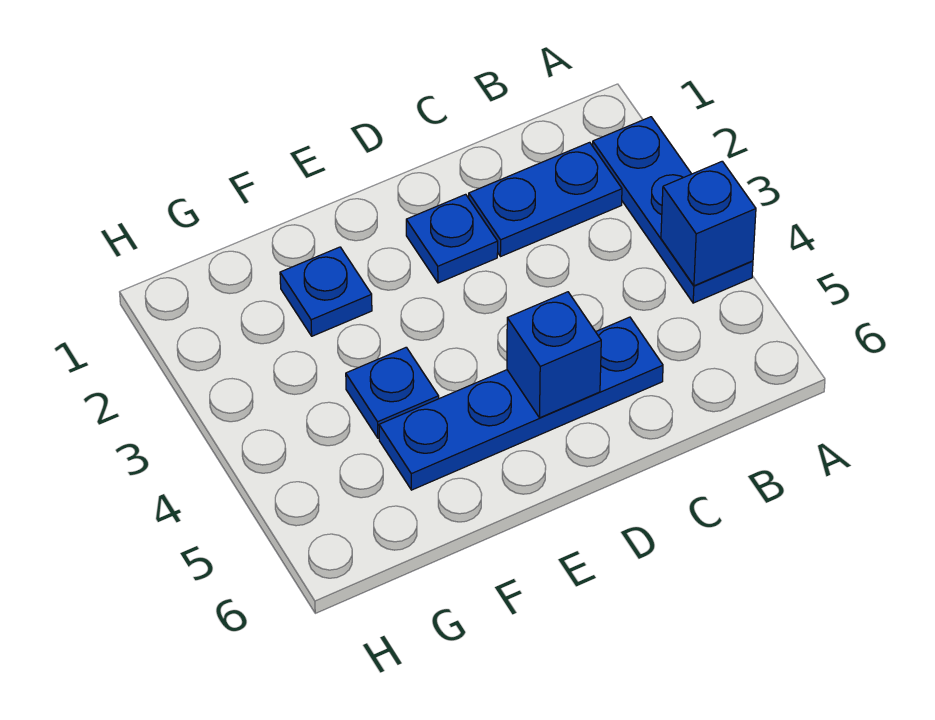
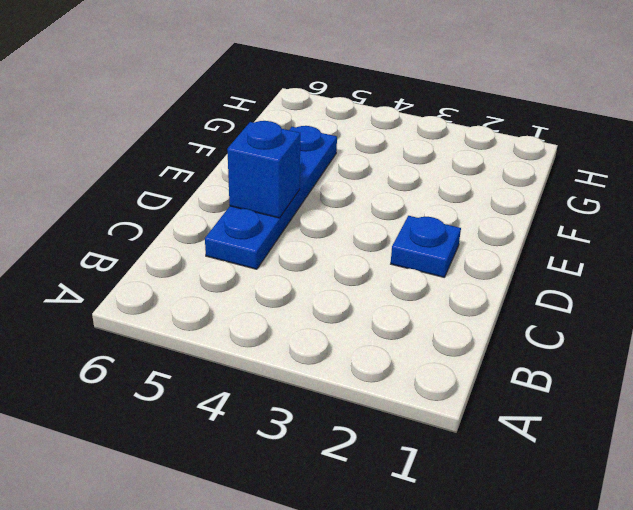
none -> blue 1x3 plate [593,117,753,303]
none -> blue 1x2 plate [469,142,622,257]

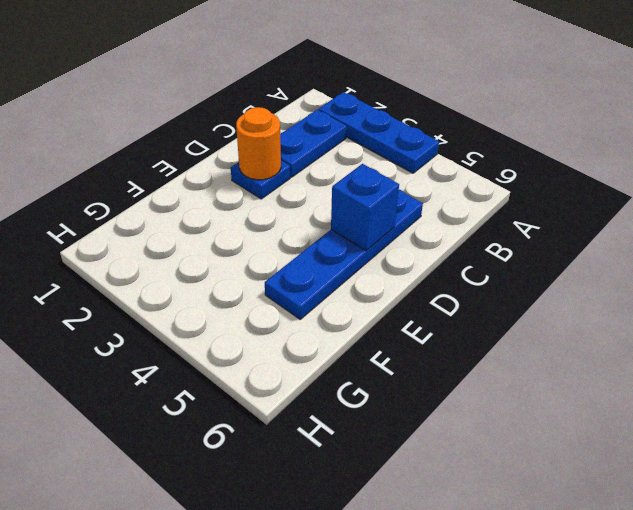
orange 1x1 round brick [236,107,281,180] -> none
none -> blue 1x1 plate [280,247,372,336]
none -> blue 1x1 plate [346,347,439,438]

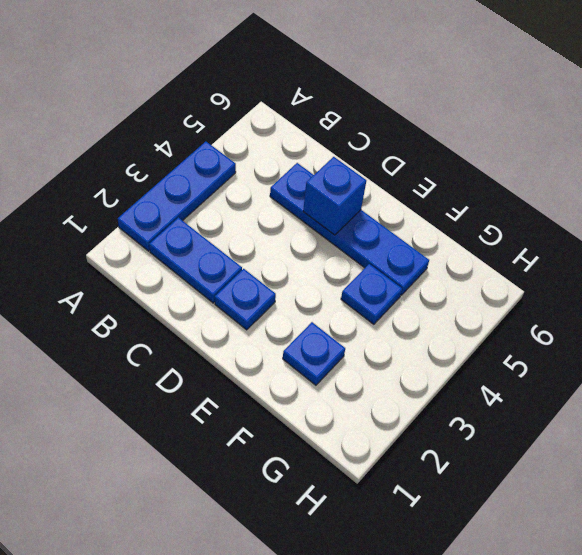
none -> blue 1x1 brick [661,161,756,286]

